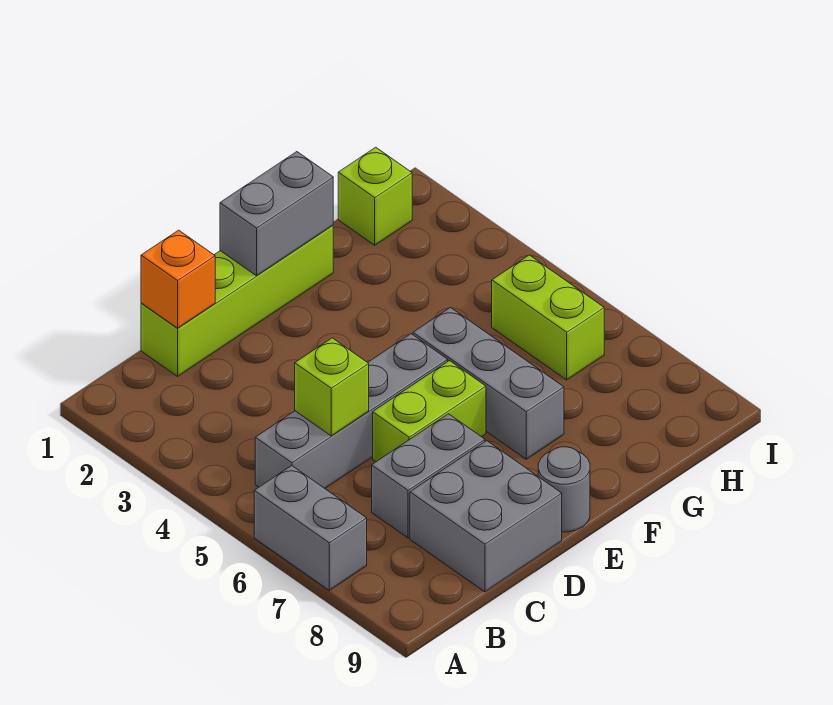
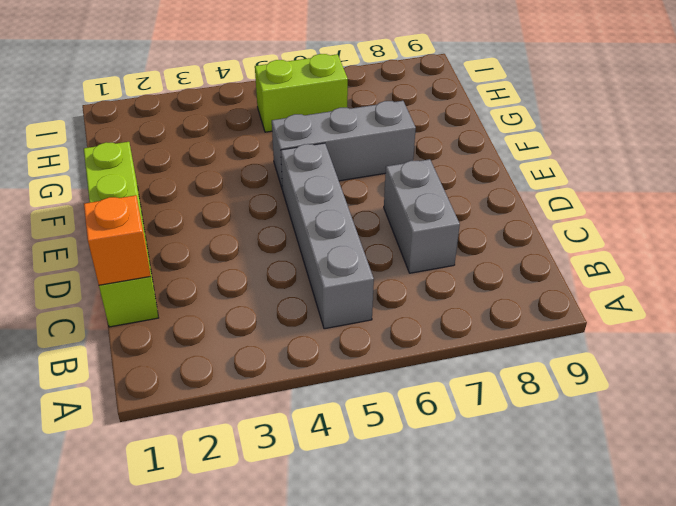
none -> grey 1x2 brick [254,466,367,590]
none -> grey 2x2 brick [410,441,562,592]
none -> lime 1x2 brick [373,361,486,462]

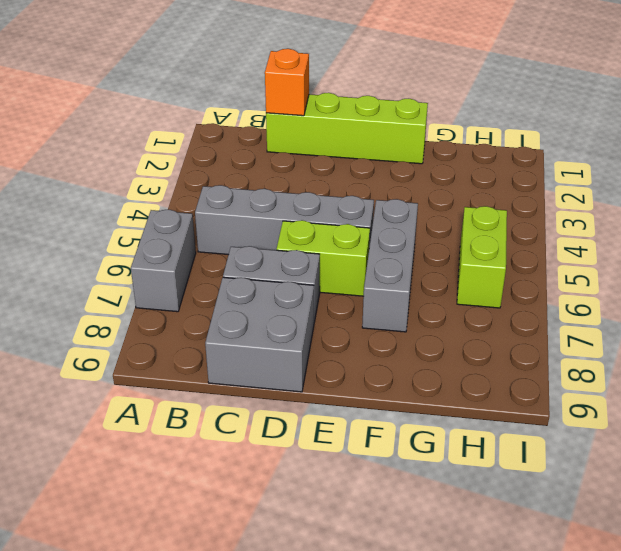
none -> grey 1x1 round brick [538,447,590,532]
none -> lime 1x1 brick [338,147,412,245]
none -> lime 1x1 brick [295,338,369,436]

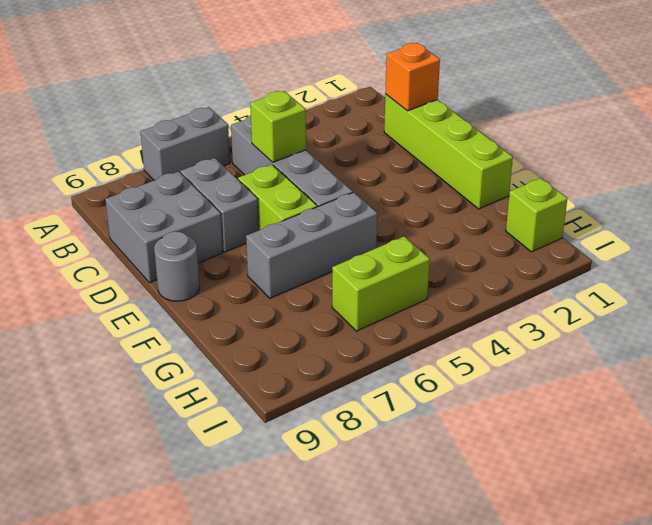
none -> grey 1x2 brick [220,152,333,276]

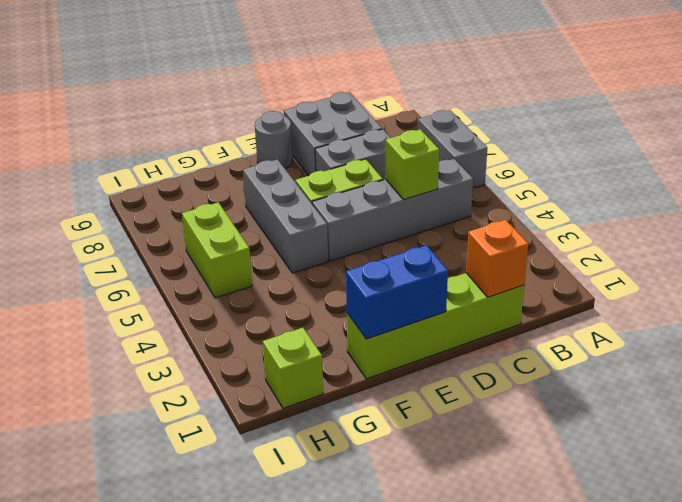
blue 1x2 brick [346,245,448,339] -> grey 1x2 brick [220,152,333,276]

